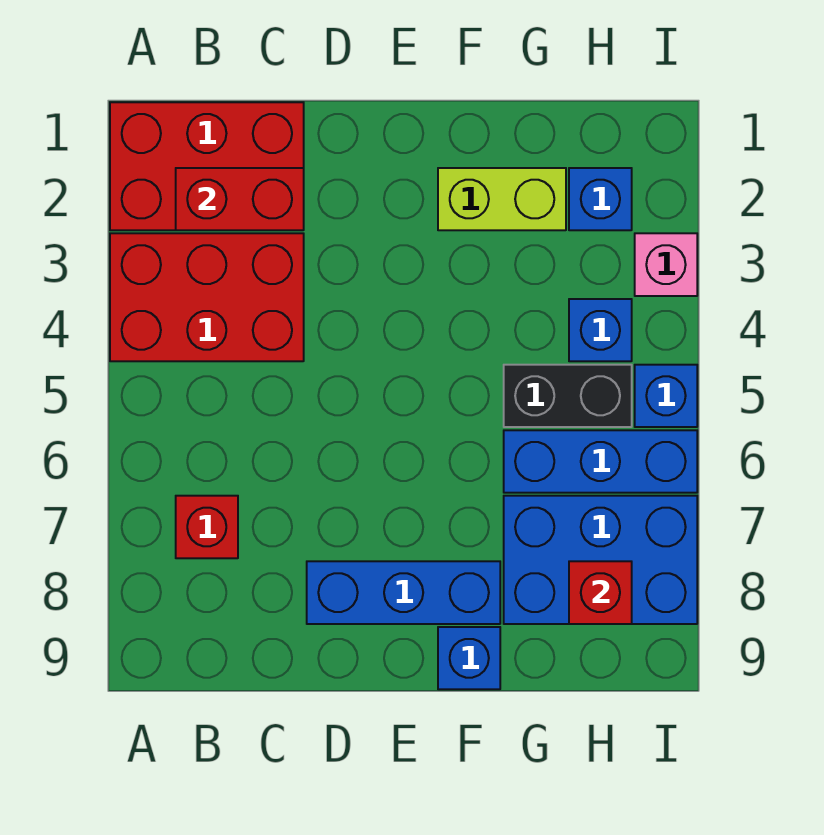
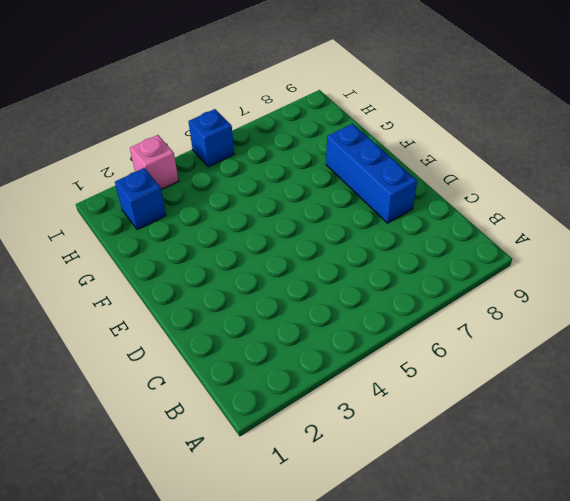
none -> red 2x3 brick [110,102,304,230]
none -> red 2x3 brick [110,233,304,361]
none -> red 1x1 brick [176,496,238,558]

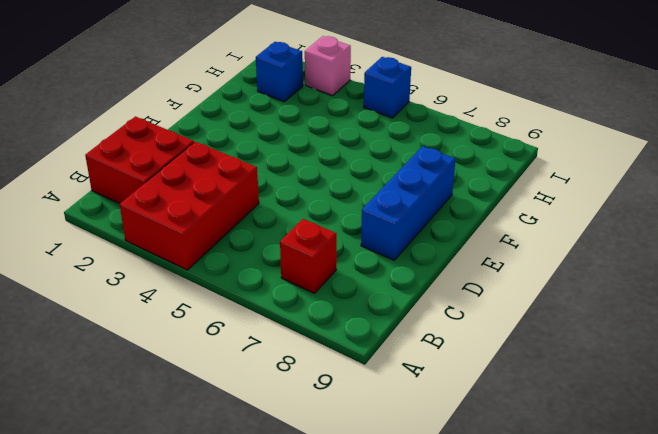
red 2x2 brick [85,117,194,204] -> red 2x3 brick [110,102,304,230]
none -> lime 1x2 brick [438,168,566,230]
none -> blue 1x1 brick [438,627,500,689]
none -> black 1x2 brick [504,365,632,427]

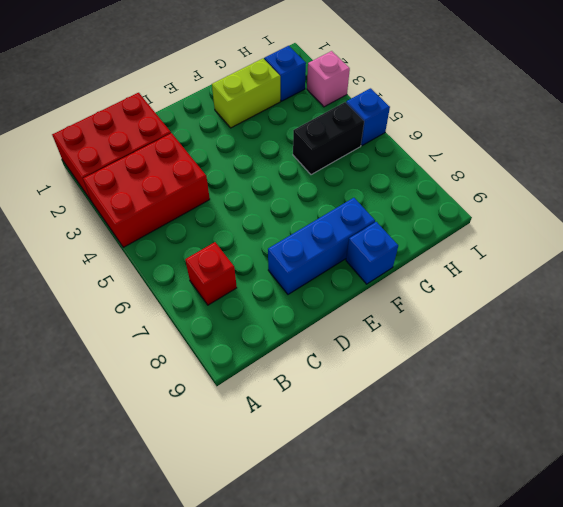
none -> blue 1x3 brick [504,430,697,493]
none -> blue 2x3 brick [504,496,697,624]
none -> blue 1x1 brick [569,299,632,361]

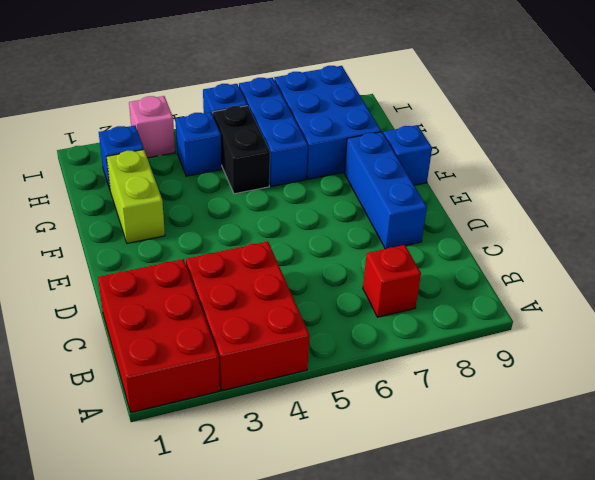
none -> red 1x2 brick [176,168,304,230]
none -> red 1x1 brick [569,561,632,624]

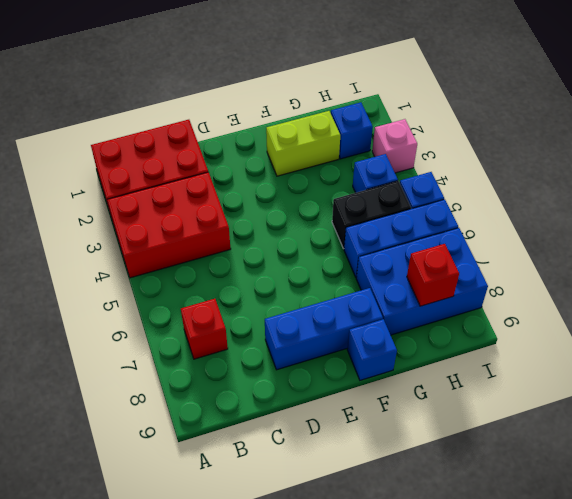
none -> red 1x2 brick [176,168,304,230]

